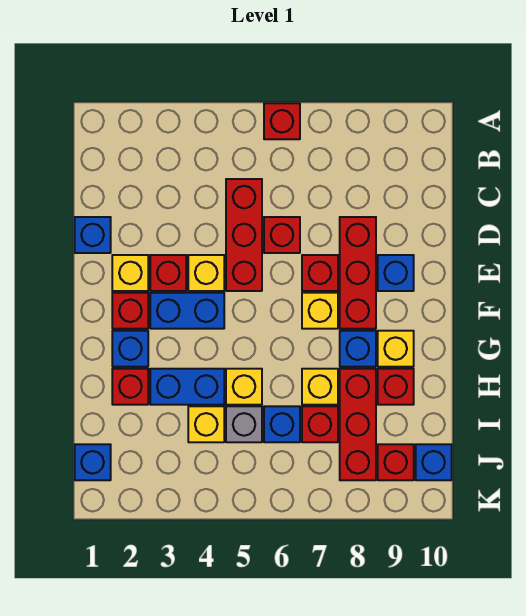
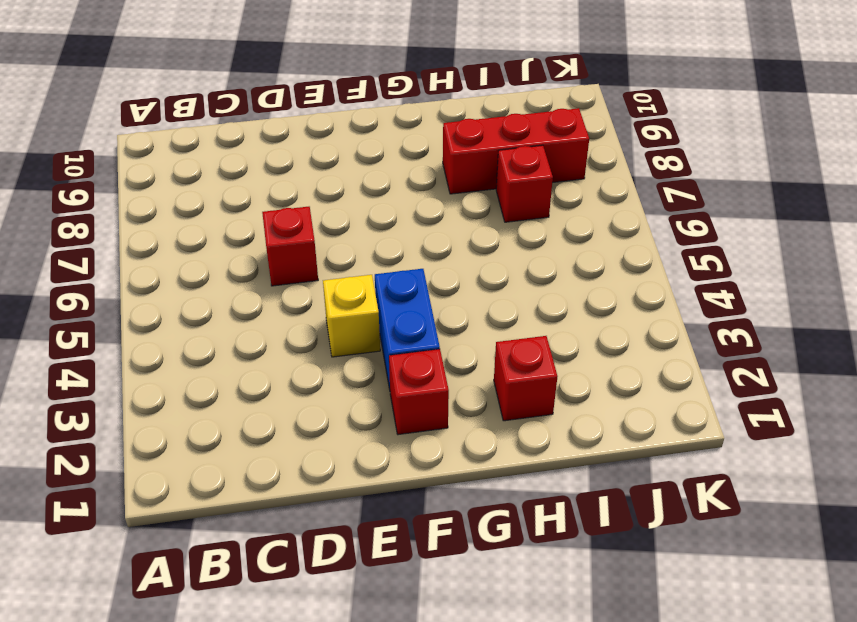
none -> red 1x1 brick [264,103,300,139]
none -> red 1x3 brick [226,179,262,291]
none -> blue 1x1 brick [75,217,111,253]

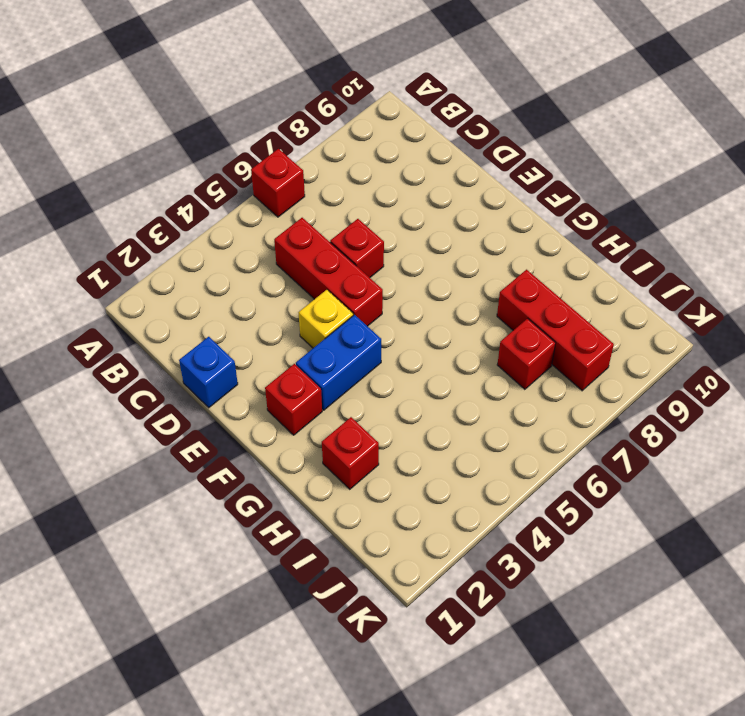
none -> red 1x3 brick [340,217,376,329]
none -> yellow 1x1 brick [112,255,148,291]
none -> red 1x1 brick [150,255,186,291]

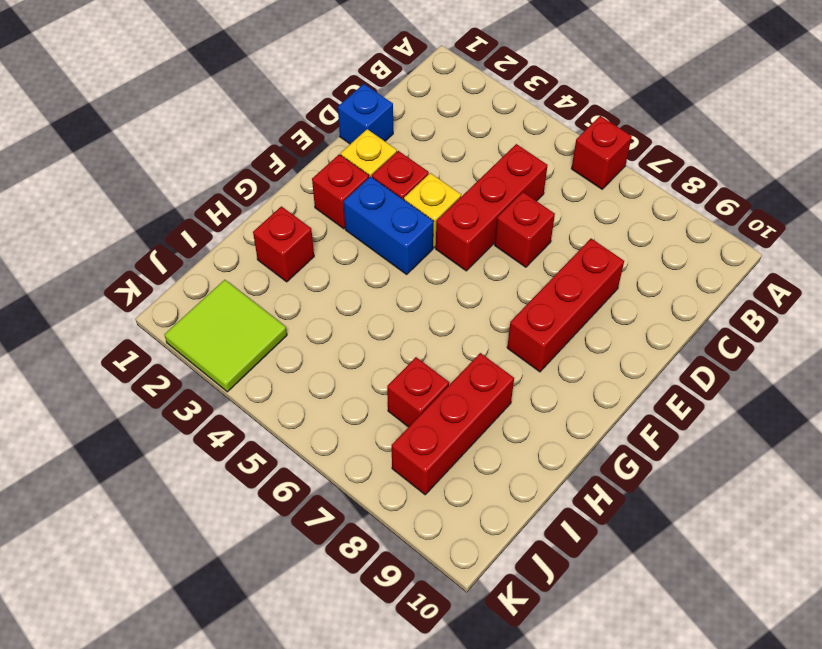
lime 2x2 tile [164,280,287,392] -> none
none -> red 1x1 brick [302,255,338,291]
none -> blue 1x1 brick [378,255,414,291]
none -> yellow 1x1 brick [302,293,338,329]

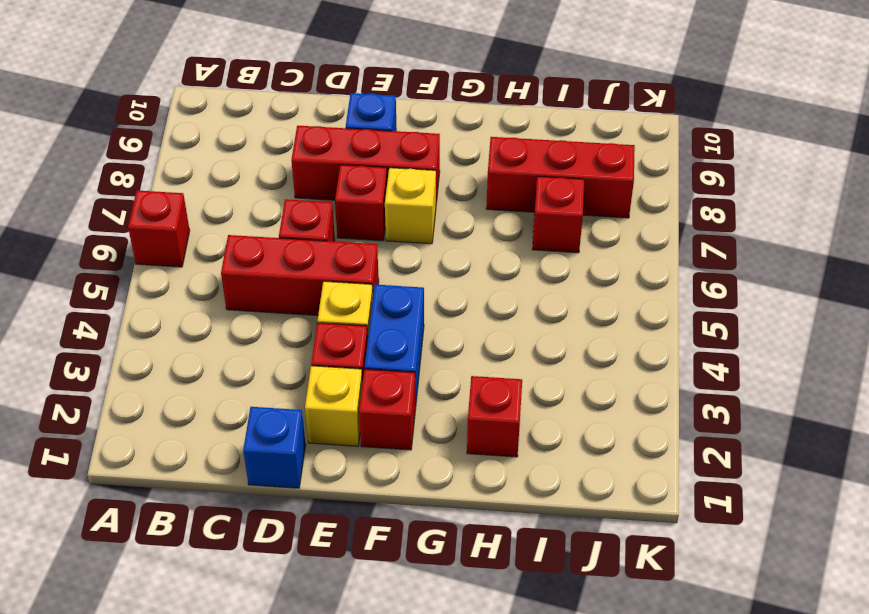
none -> blue 1x1 brick [112,331,148,367]
none -> blue 1x1 brick [340,331,376,367]
none -> yellow 1x1 brick [378,331,414,367]

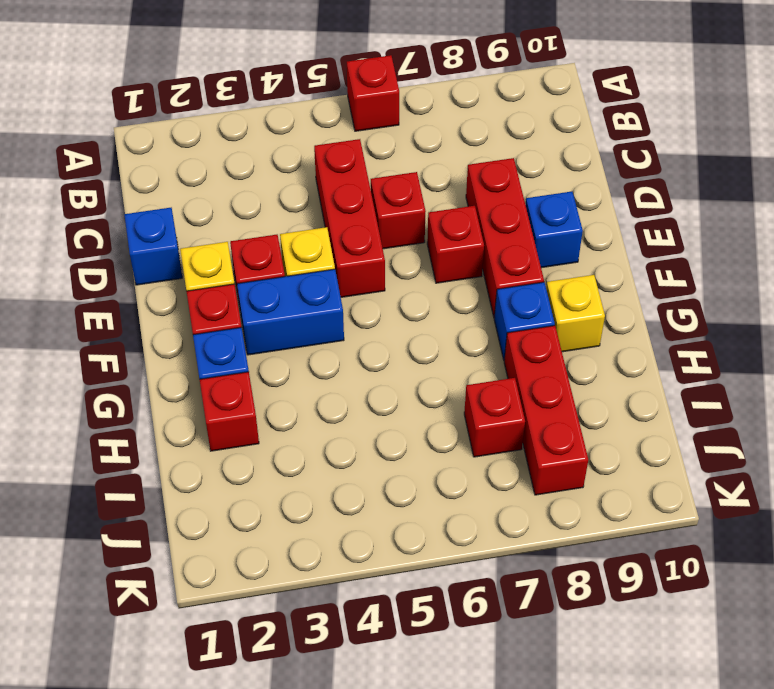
none -> yellow 1x1 brick [302,293,338,329]
none -> blue 1x2 brick [150,369,224,405]
none -> yellow 1x1 brick [226,369,262,405]

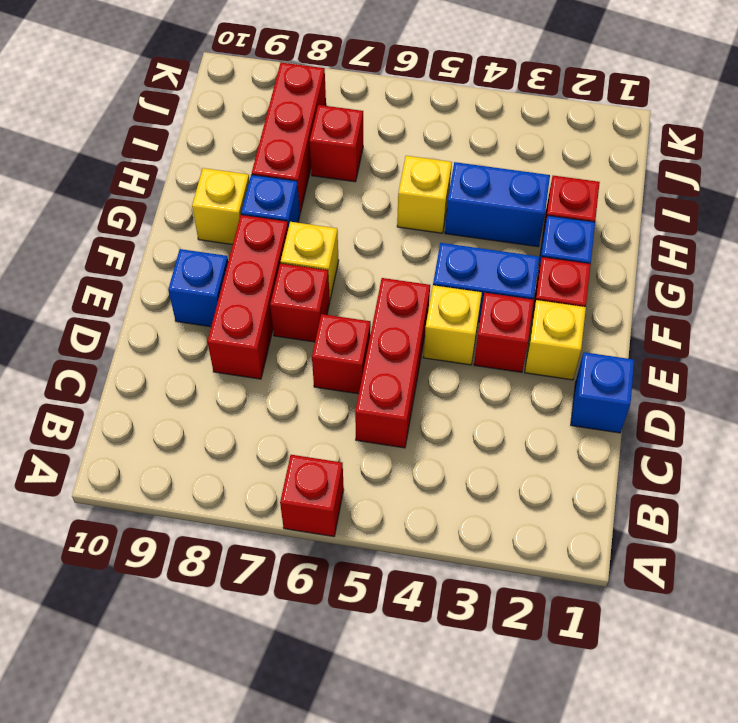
none -> yellow 1x1 brick [302,369,338,405]
none -> red 1x1 brick [378,369,414,405]
none -> yellow 1x1 brick [188,406,224,442]

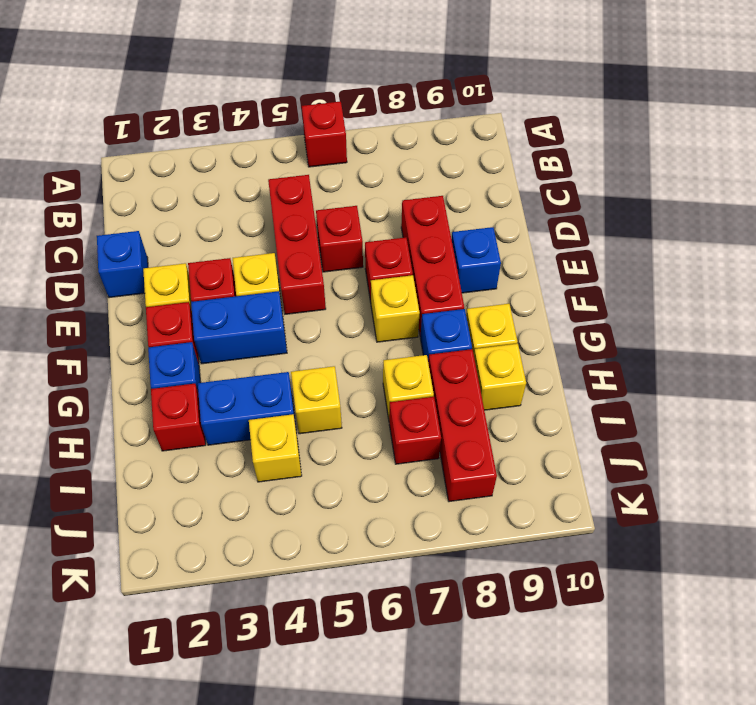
yellow 1x1 brick [474,344,526,410] -> red 1x1 brick [378,369,414,405]
none -> grey 1x1 brick [226,406,262,442]
none -> blue 1x1 brick [264,406,300,442]
none -> blue 1x1 brick [75,444,111,480]

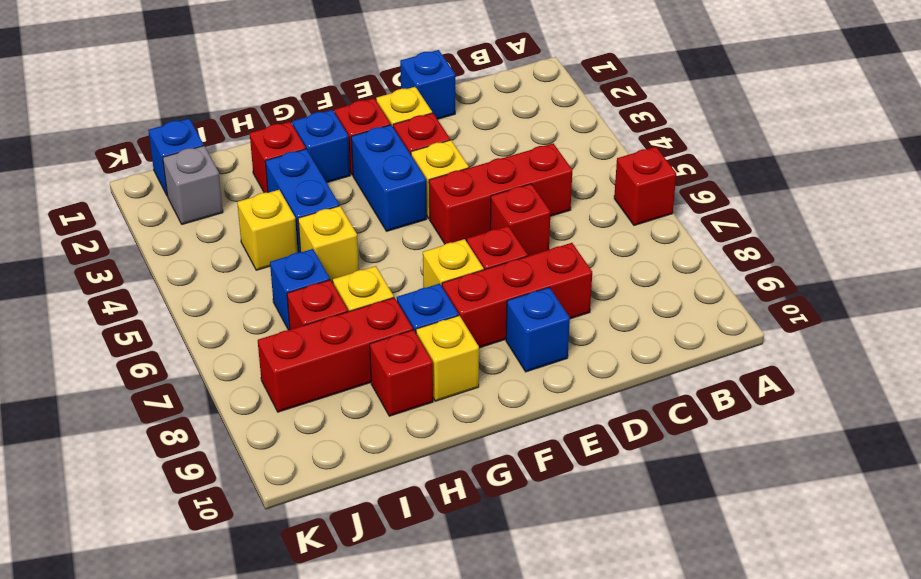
grey 1x1 brick [163,146,223,224] -> grey 1x1 brick moved to [226,406,262,442]
none -> red 1x1 brick [378,444,414,480]
none -> blue 1x1 brick [416,444,452,480]

